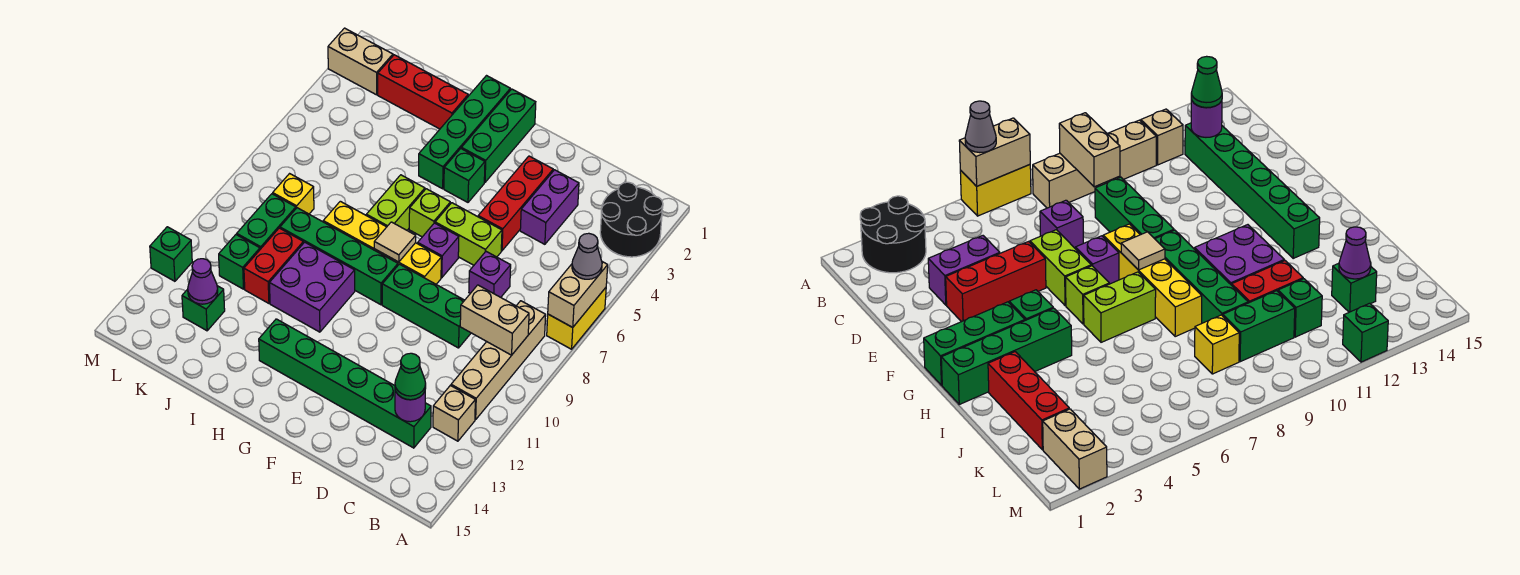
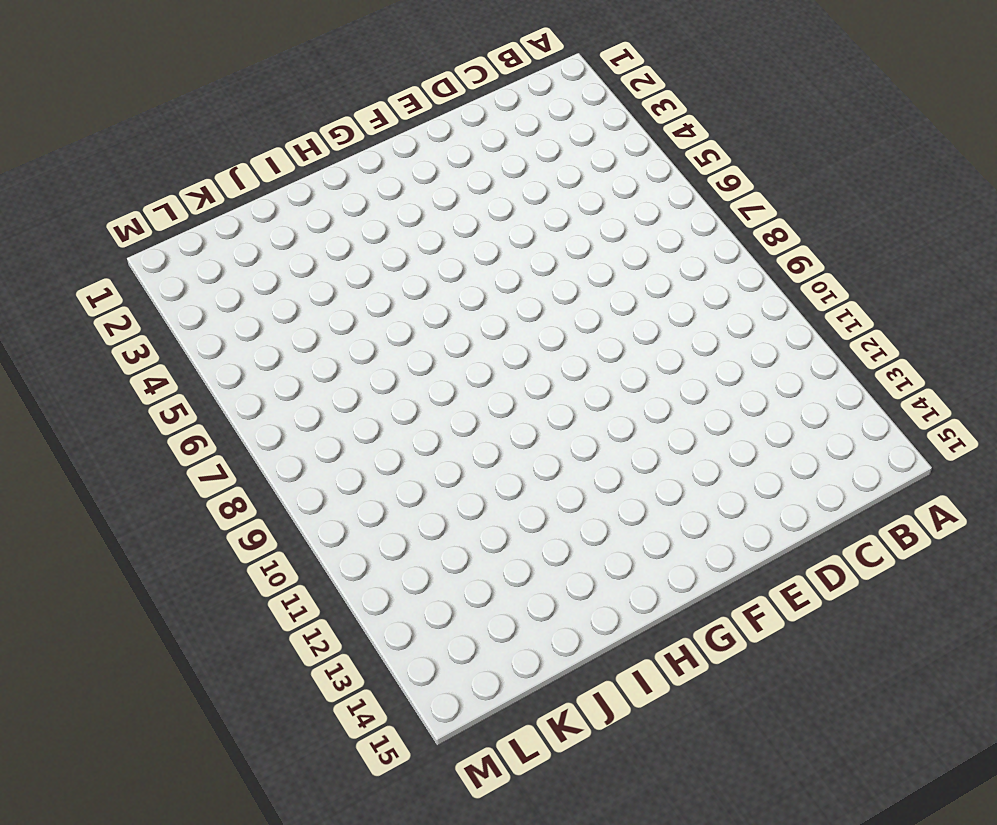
none -> black 2x2 round brick [600,182,663,257]
none -> yellow 1x2 brick [547,288,606,349]
none -> tan 1x4 brick [451,301,546,420]
none -> tan 1x1 brick [433,385,475,441]

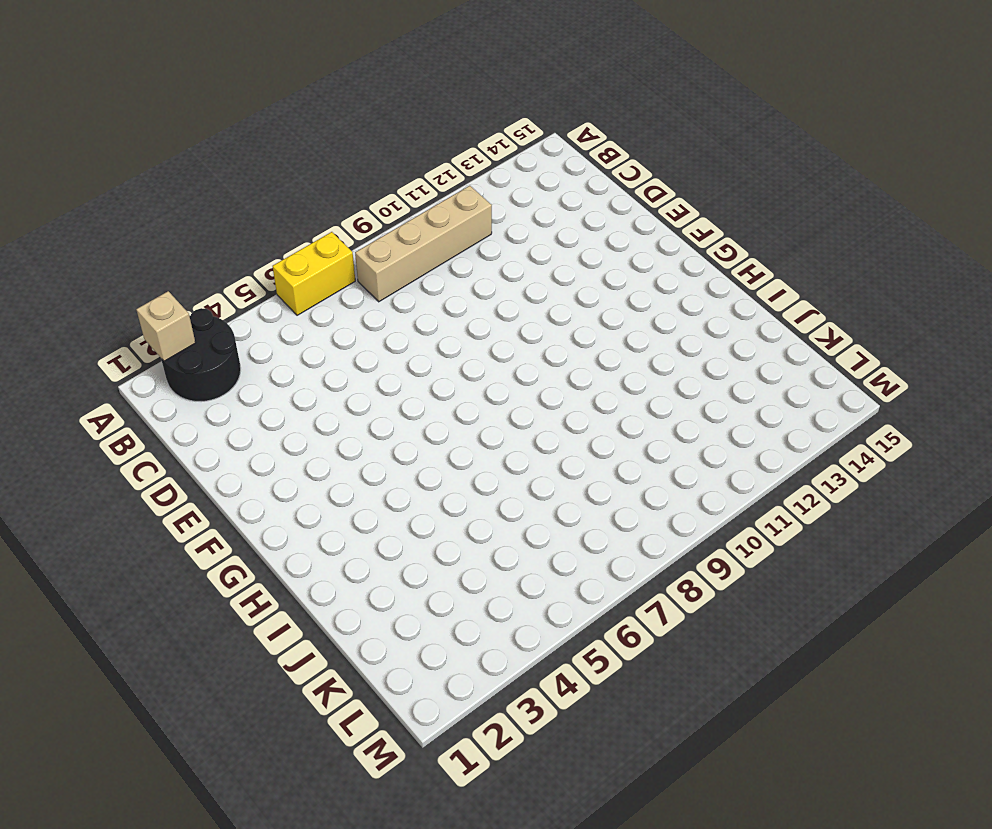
tan 1x1 brick [136,291,195,361] -> tan 1x1 brick moved to [433,385,475,441]
none -> green 1x6 brick [259,319,431,448]
none -> purple 1x2 brick [520,170,579,244]
none -> purple 1x1 brick [469,252,511,297]
none -> green 1x3 brick [382,264,471,348]

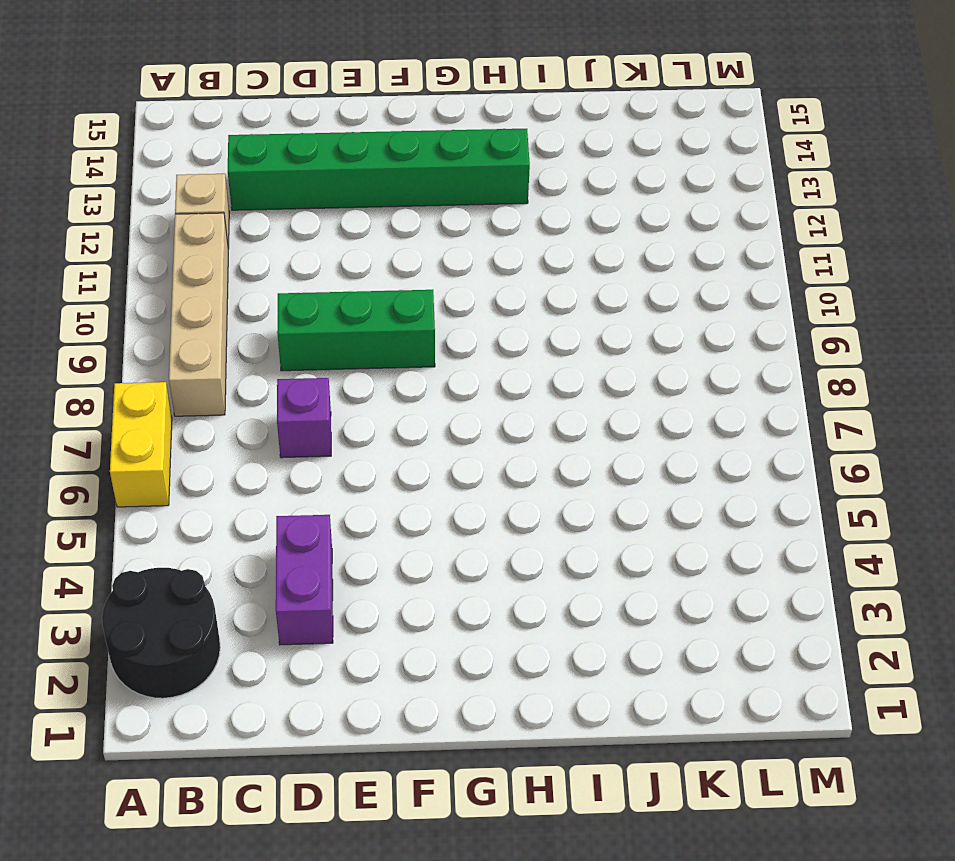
none -> red 1x3 brick [478,156,553,251]
none -> lime 1x2 brick [435,203,502,265]
none -> purple 1x1 brick [418,223,459,278]
none -> yellow 1x4 brick [323,201,441,284]

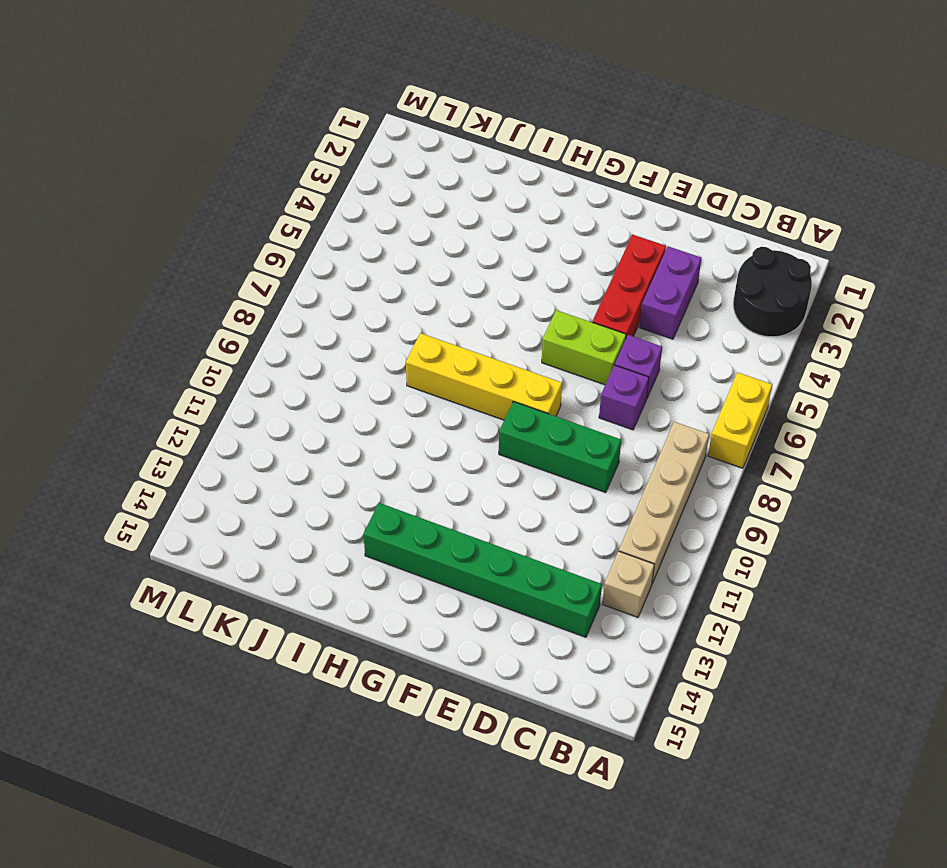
purple 1x1 brick [615,335,662,399] -> purple 1x1 brick moved to [418,223,459,278]
none -> green 1x3 brick [461,89,536,182]
none -> green 1x1 brick [444,149,485,202]
none -> lime 1x1 brick [409,189,450,237]
none -> green 1x4 brick [280,208,398,305]

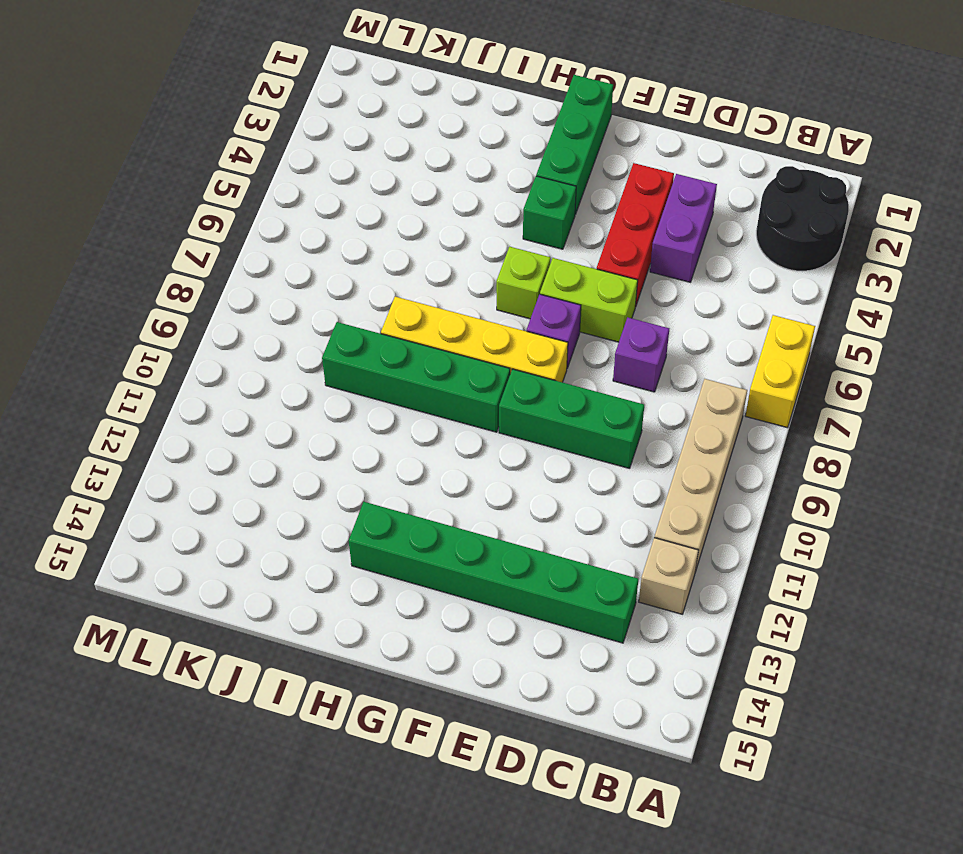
none -> green 1x4 brick [419,76,510,189]
none -> lime 1x2 brick [366,175,425,230]
none -> purple 2x2 brick [269,242,355,332]
none -> red 1x3 brick [378,55,468,129]

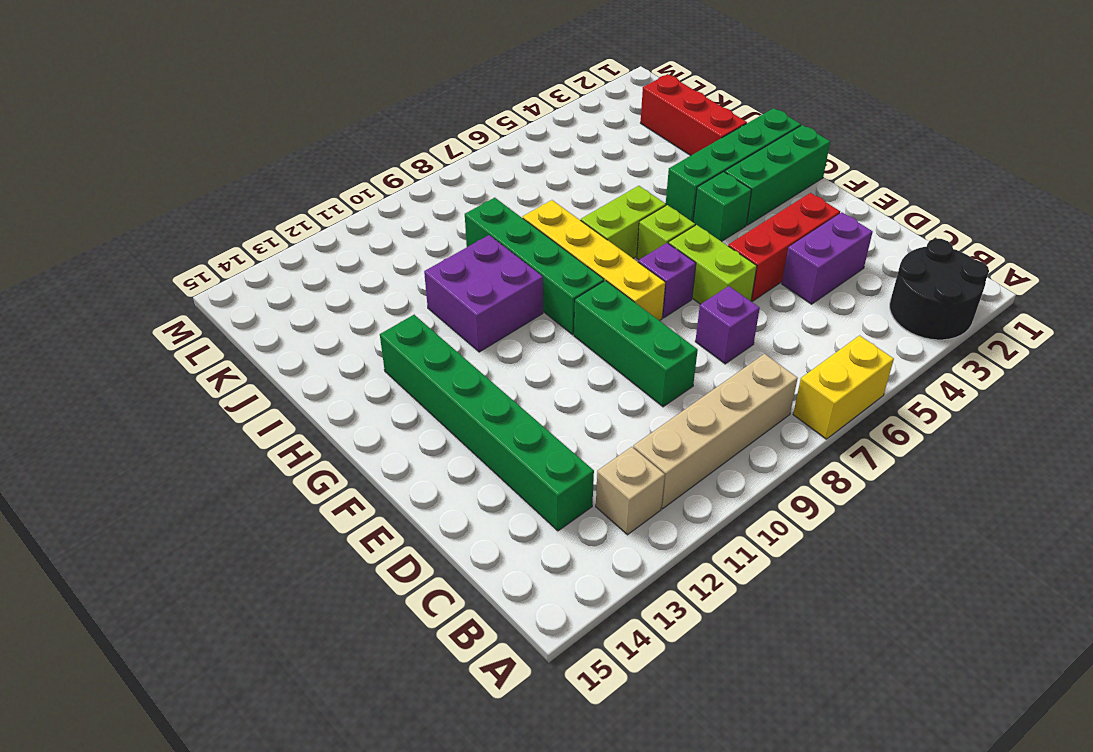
none -> red 1x2 brick [244,228,303,303]
none -> yellow 1x1 brick [273,174,314,214]
none -> green 1x2 brick [237,194,296,249]
none -> green 1x1 brick [219,235,260,289]

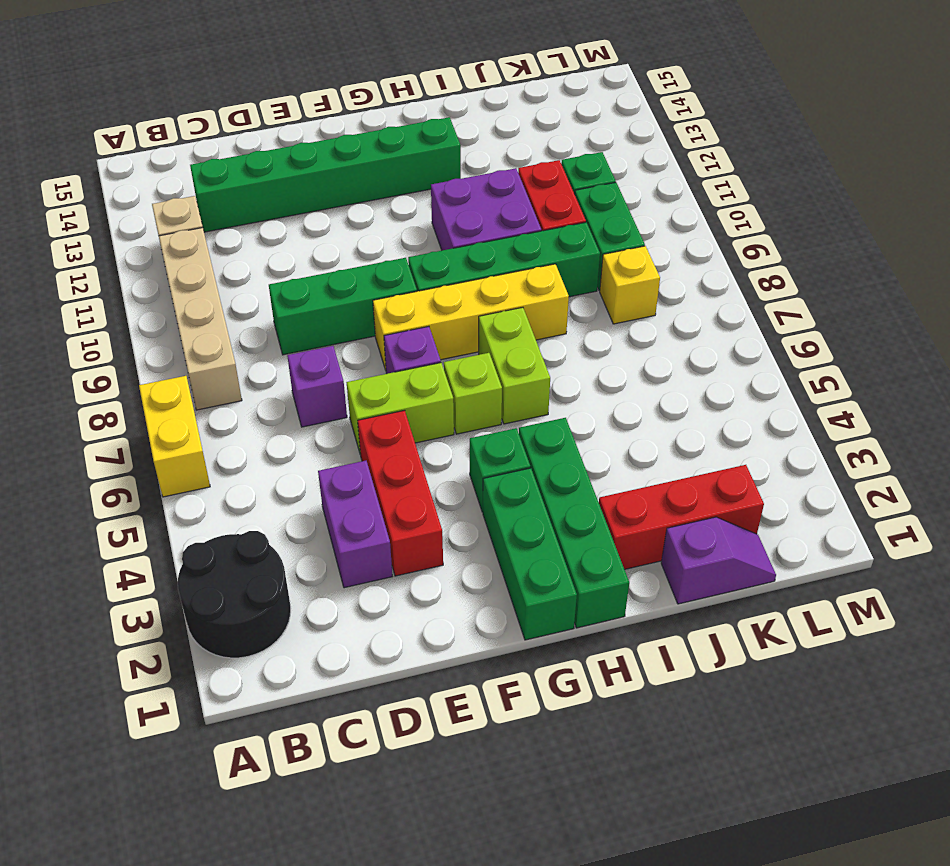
purple 1x2 slope [661,517,776,604] -> none
none -> green 1x1 brick [182,286,225,331]
none -> tan 1x2 brick [328,28,393,95]
none -> green 1x1 brick [150,227,192,281]
none -> tan 1x2 brick [548,262,608,327]

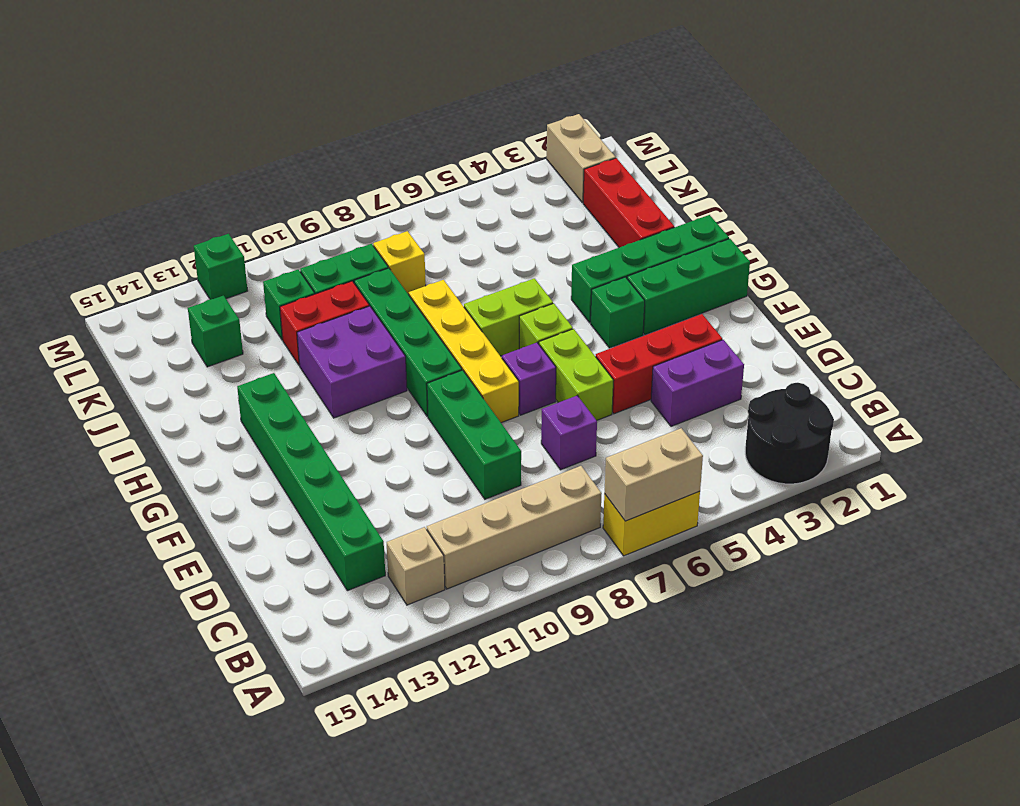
none -> tan 1x2 brick [460,285,529,355]
none -> purple 1x1 round brick [395,388,426,422]
none -> tan 1x1 tile [374,222,416,262]
none -> purple 1x1 cone [188,259,218,304]

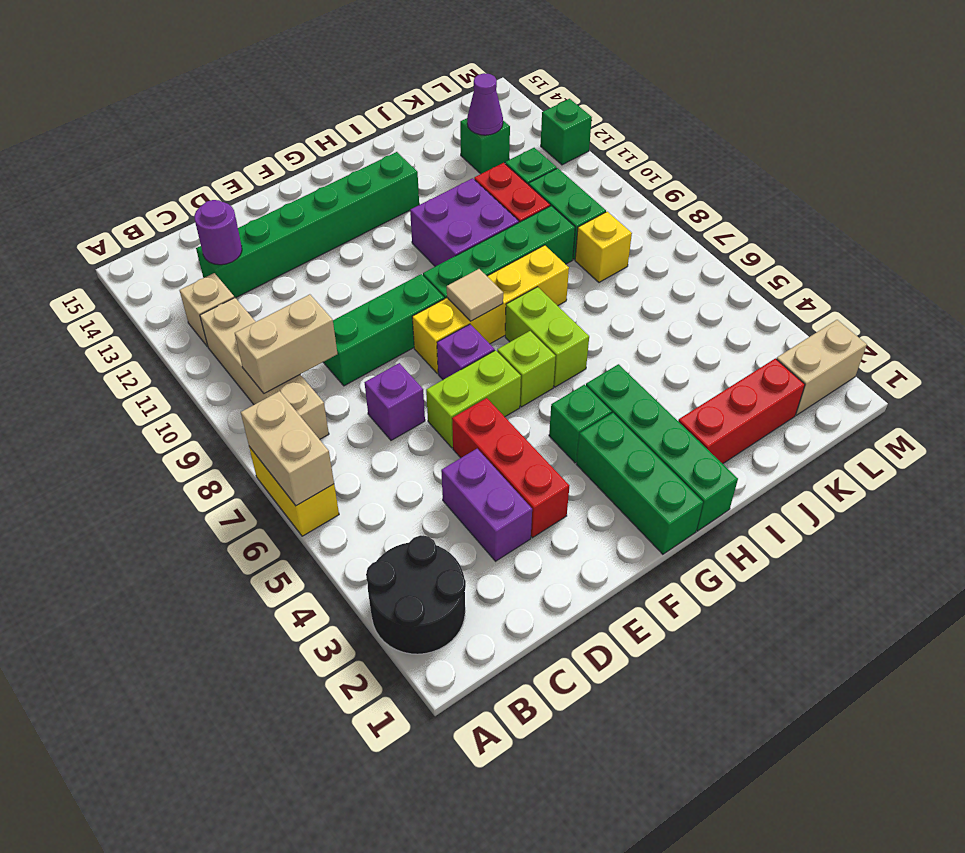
none -> grey 1x1 cone [572,233,602,279]
none -> green 1x1 cone [395,353,426,400]

